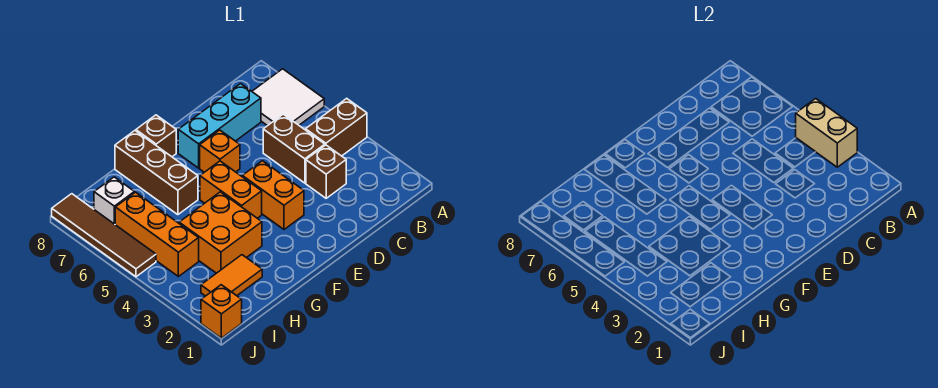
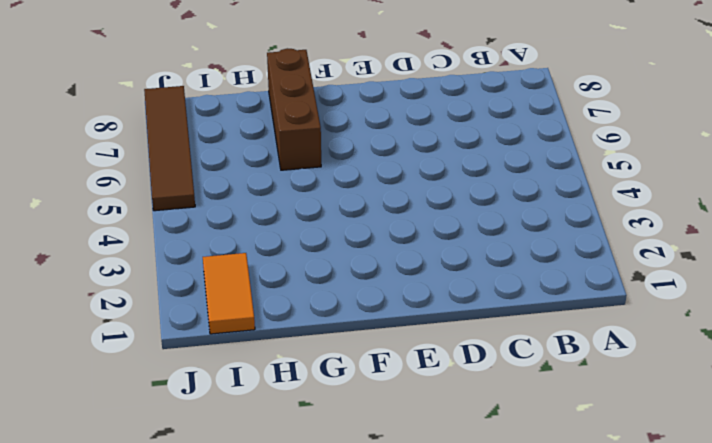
orange 1x2 tile [203,253,255,334] -> orange 1x2 tile turned to [201,255,262,296]
none -> brown 1x2 brick [306,98,367,156]
none -> white 2x2 tile [252,69,324,126]
none -> brown 1x1 brick [306,145,346,198]

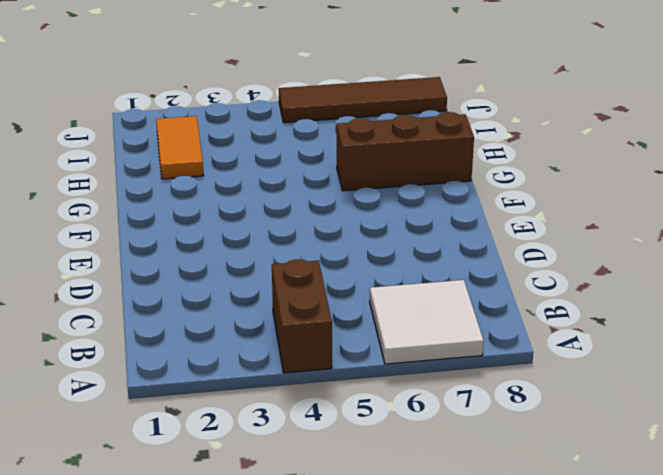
none -> brown 1x1 brick [306,145,346,198]
none -> brown 1x2 brick [263,114,325,183]
none -> cyan 1x3 brick [178,84,261,168]

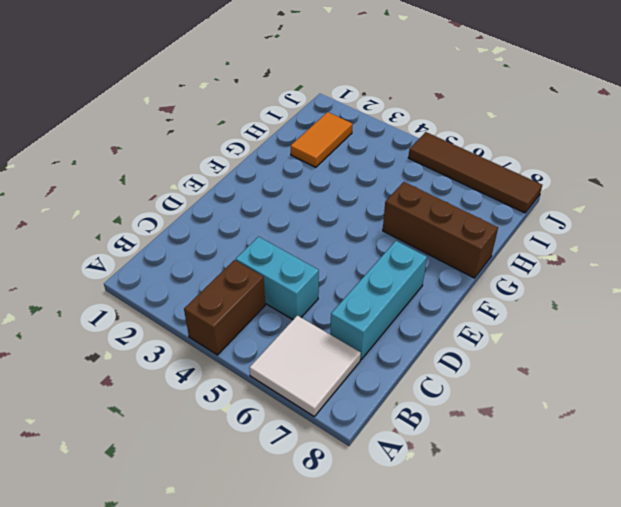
cyan 1x2 brick [236,237,319,320] -> brown 1x2 brick [263,114,325,183]
none -> brown 1x1 brick [306,145,346,198]
none -> orange 1x2 brick [242,161,304,229]
none -> orange 1x1 brick [200,130,240,172]

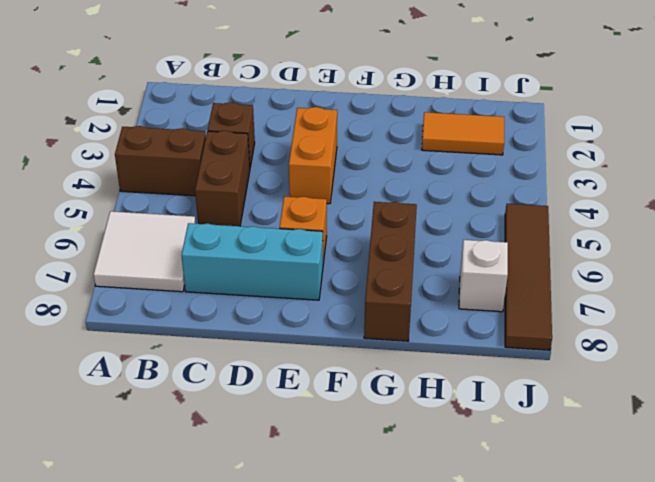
none -> orange 1x2 brick [200,161,262,218]
none -> brown 1x1 brick [136,115,176,157]
none -> orange 2x2 brick [179,192,262,273]

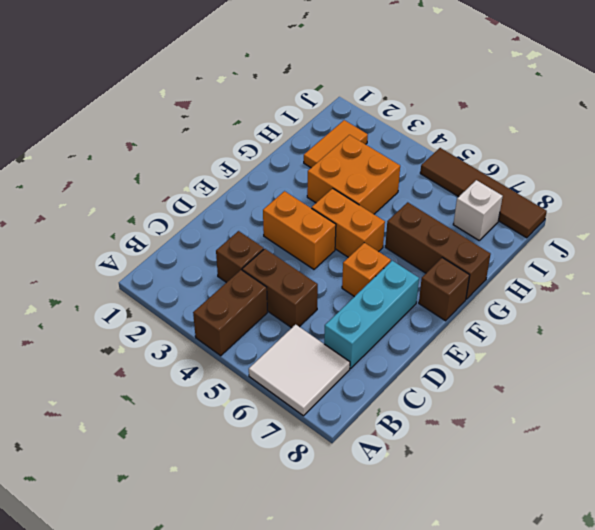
none -> orange 1x3 brick [115,192,199,276]
none -> orange 1x1 brick [201,285,242,338]
none -> tan 1x2 brick [796,98,857,167]

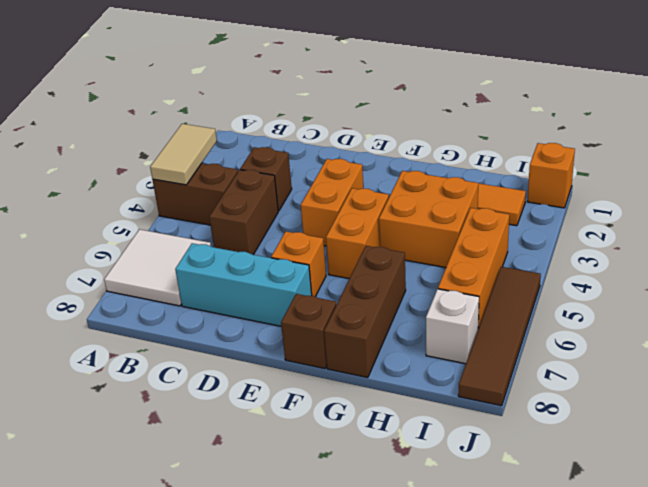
tan 1x2 tile [150,124,217,185] -> tan 1x2 brick [796,98,857,167]

